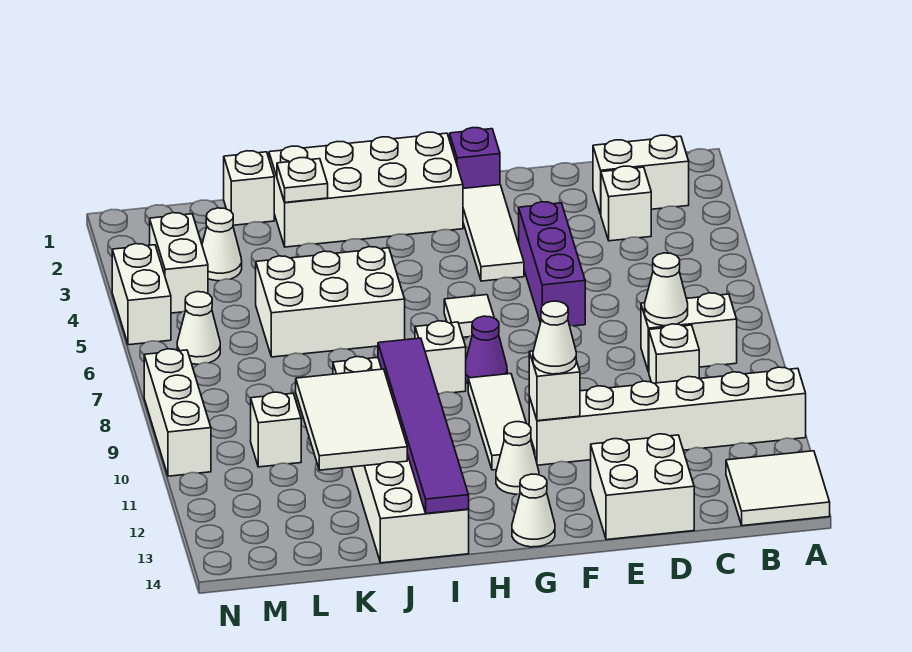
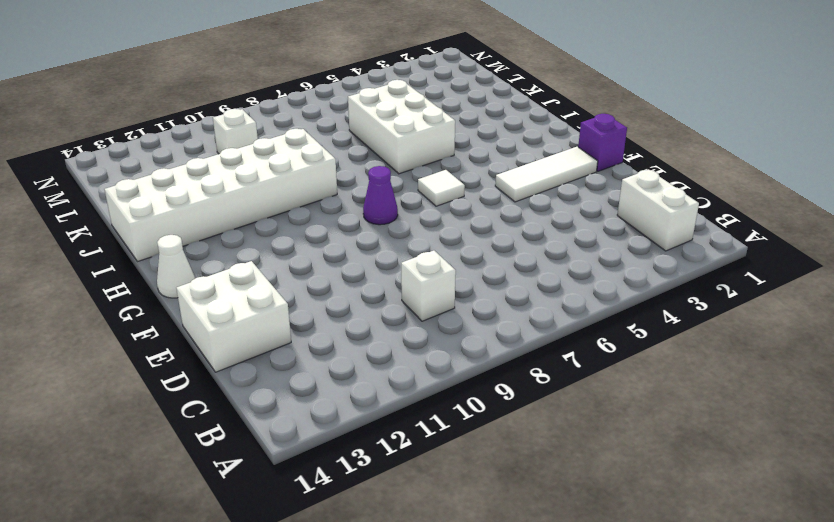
none -> white 1x6 brick [529,367,806,465]
none -> white 2x2 tile [726,451,830,526]
none -> white 1x2 brick [641,293,737,372]
none -> white 1x1 brick [601,166,651,241]

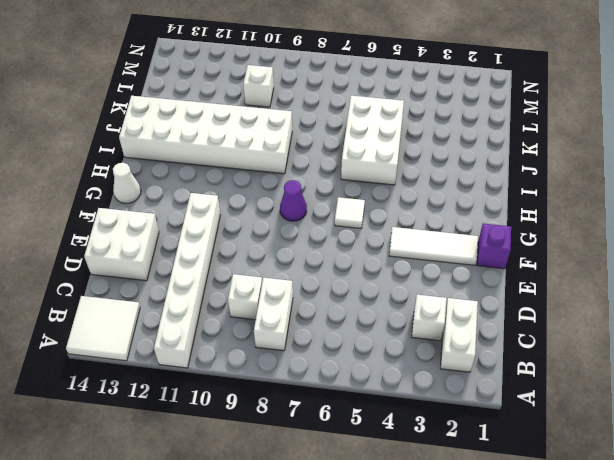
none -> purple 1x3 brick [519,202,585,326]
none -> white 2x4 brick [269,132,463,247]
none -> white 1x3 tile [468,374,535,470]
none -> white 1x1 cone [496,422,539,494]

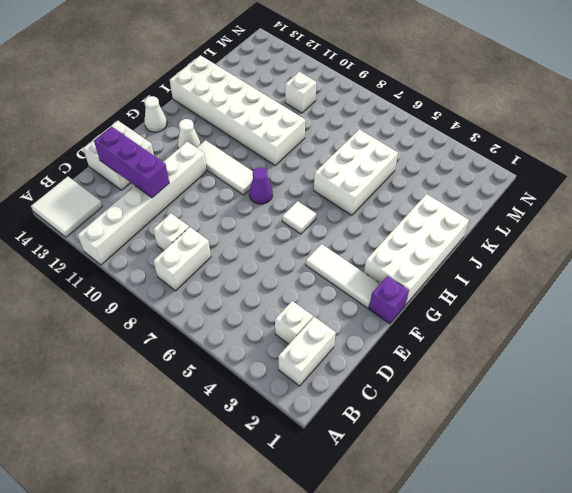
purple 1x3 brick [94,127,169,198] -> purple 1x3 brick moved to [519,202,585,326]
none -> white 1x1 brick [415,321,466,394]
none -> white 1x1 brick [224,151,274,225]
none -> white 1x1 cone [202,208,242,281]
none -> white 1x2 brick [150,213,208,313]

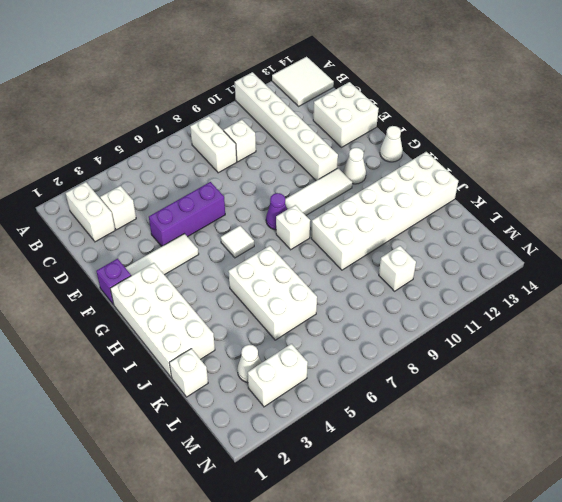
none -> white 1x1 cone [177,292,220,364]
none -> white 1x2 brick [112,244,171,345]
none -> white 1x3 brick [144,349,211,476]
none -> white 1x1 cone [645,253,688,326]

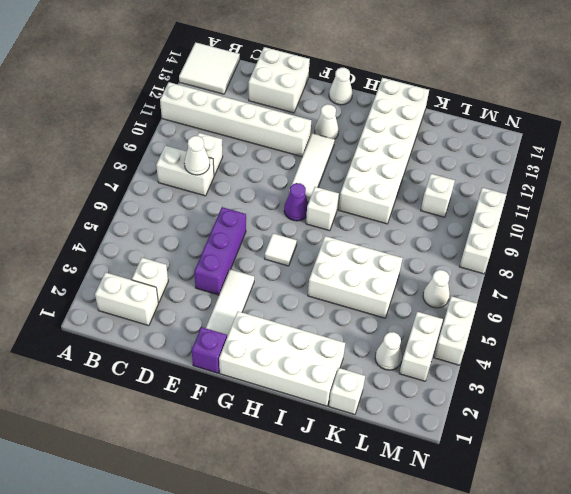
none -> white 1x1 brick [529,351,580,421]
none -> purple 1x6 tile [378,338,469,514]
none -> white 1x1 plate [277,158,328,202]
none -> white 2x3 tile [296,369,407,470]

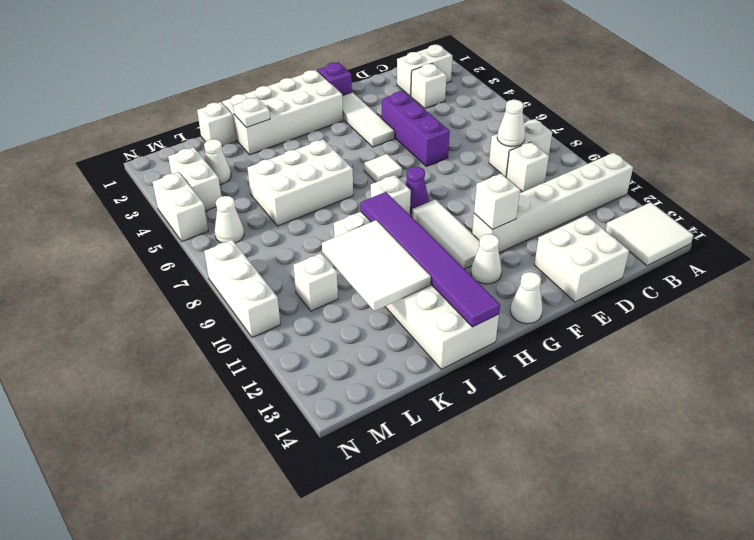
none -> white 1x1 cone [533,301,576,374]

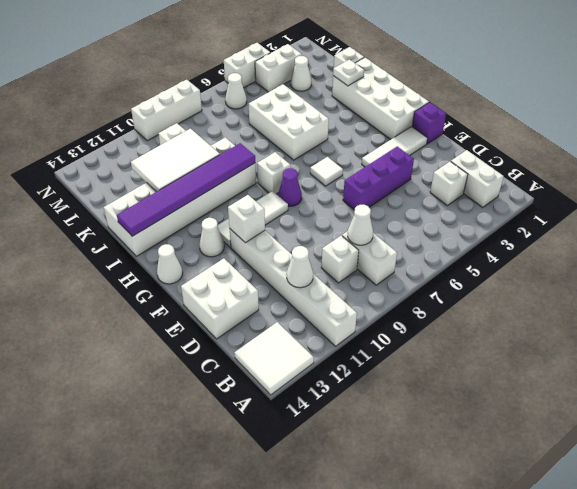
white 1x1 cone [287,246,313,288] -> white 1x1 cone moved to [533,301,576,374]

